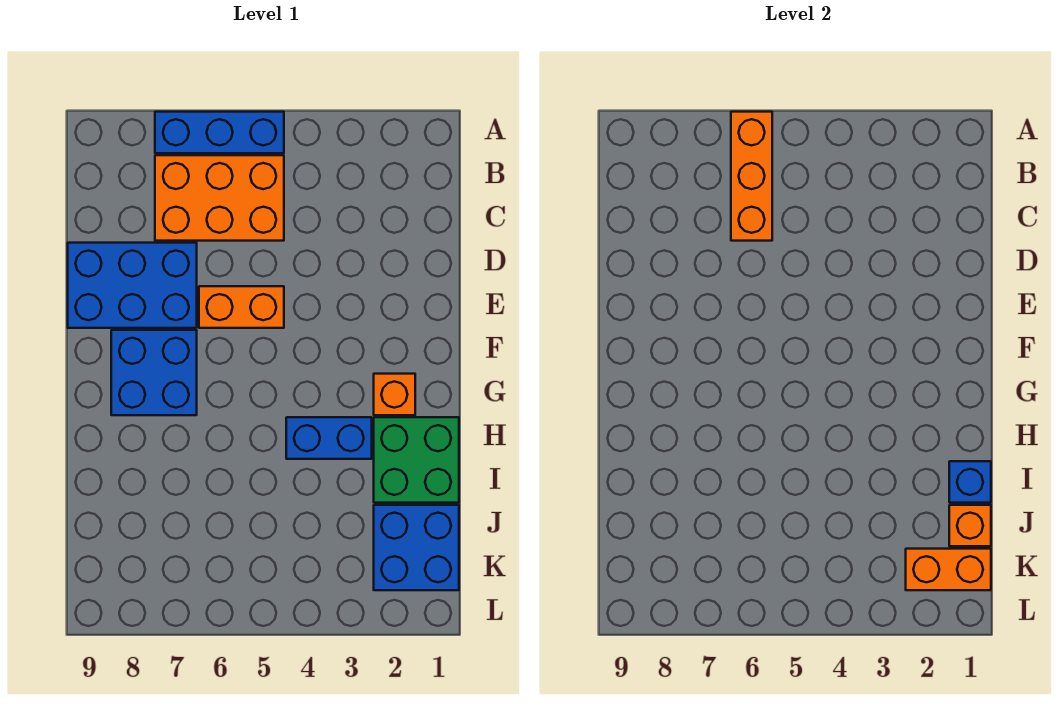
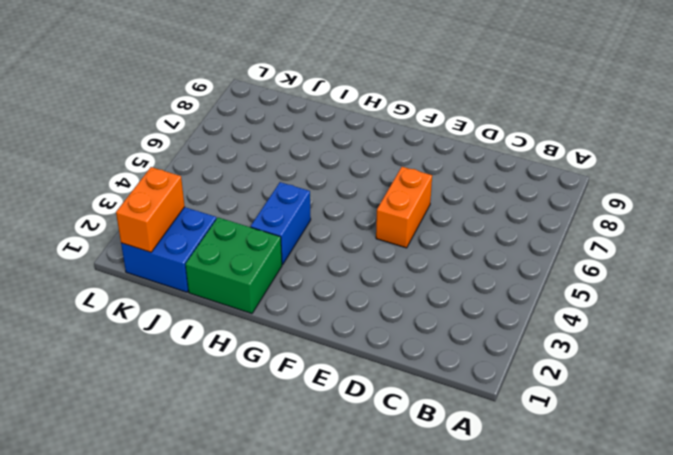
none -> blue 1x3 brick [155,112,284,153]
none -> orange 2x3 brick [155,155,284,241]
none -> blue 2x3 brick [68,243,197,328]

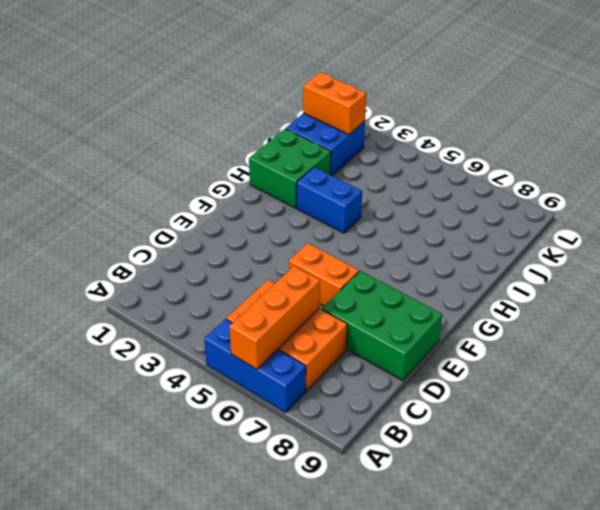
green 2x3 brick [322,271,442,381] -> blue 2x3 brick [68,243,197,328]
none -> blue 2x2 brick [111,330,197,415]
none -> orange 1x1 brick [374,374,415,415]
none -> blue 1x1 brick [949,461,991,503]

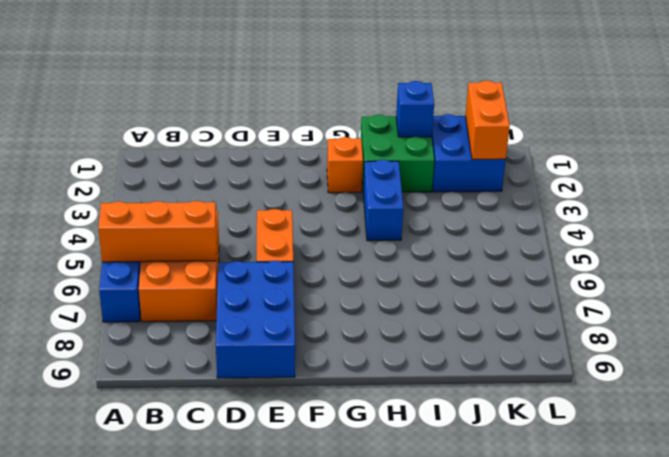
none -> blue 2x2 brick [111,330,197,415]
none -> orange 1x1 brick [949,505,991,546]

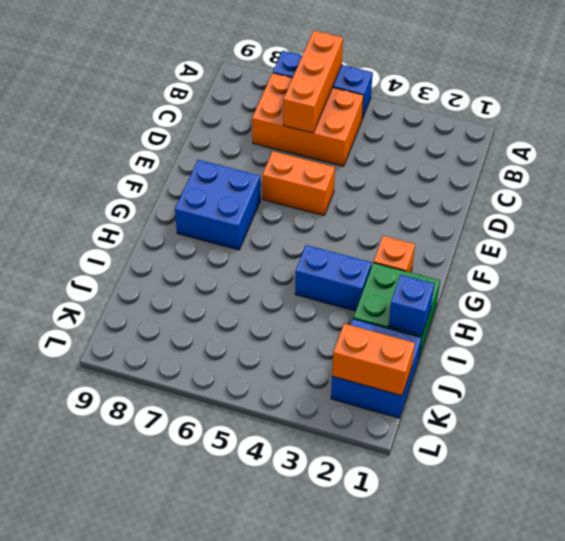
none -> blue 2x3 brick [68,243,197,328]
none -> orange 1x1 brick [949,505,991,546]

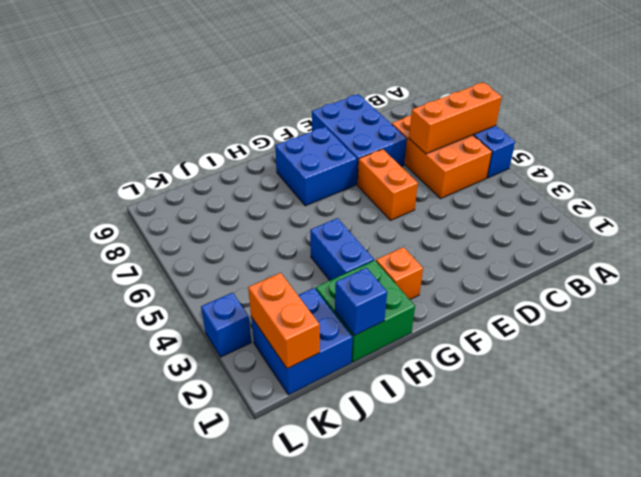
blue 1x1 brick [201,293,251,357] -> none
none -> orange 1x1 brick [949,505,991,546]

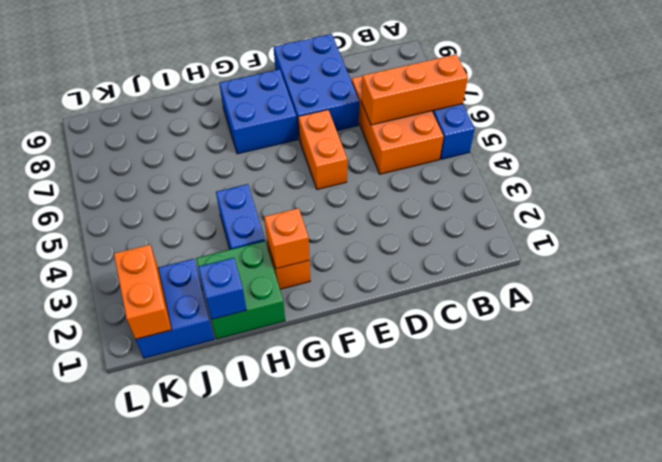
orange 1x1 brick [264,208,309,269] -> orange 1x1 brick moved to [949,505,991,546]

